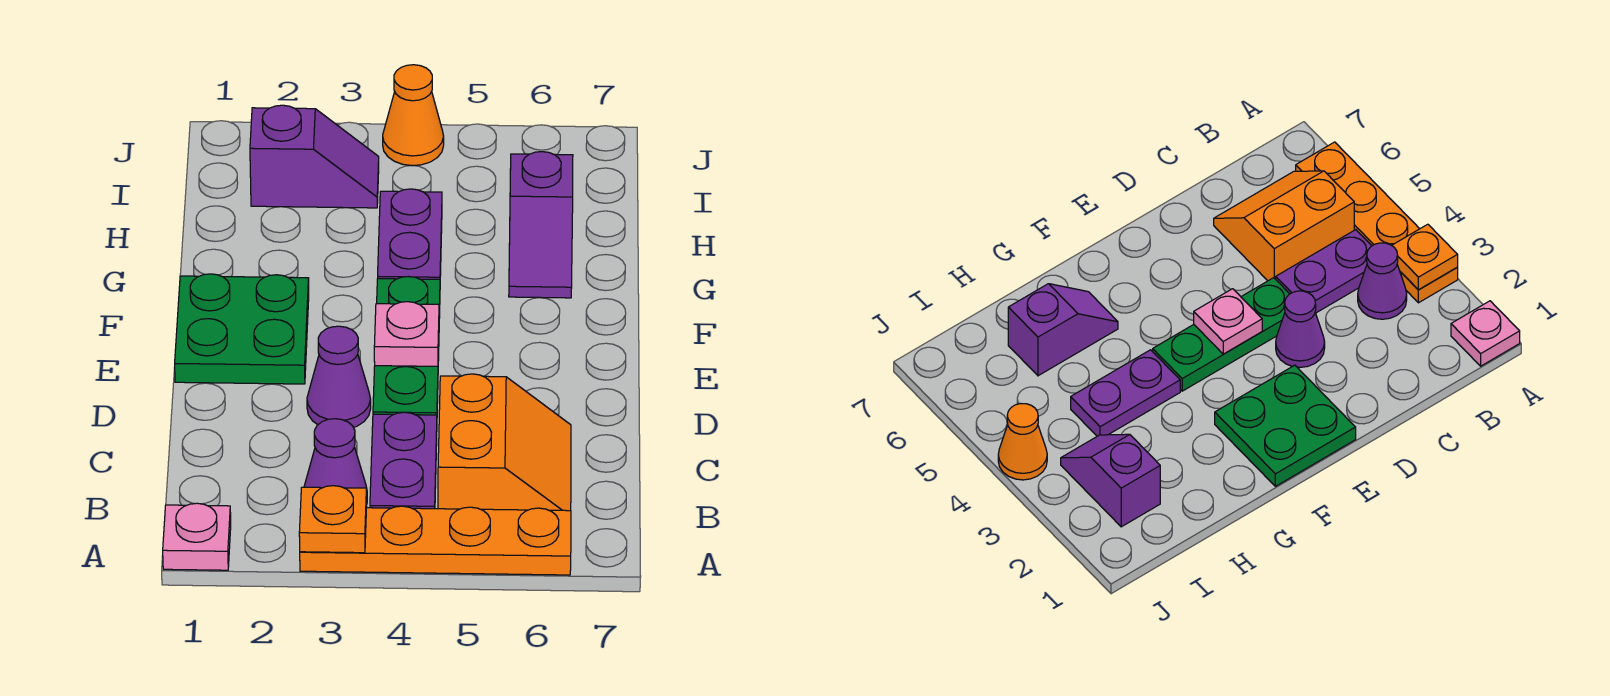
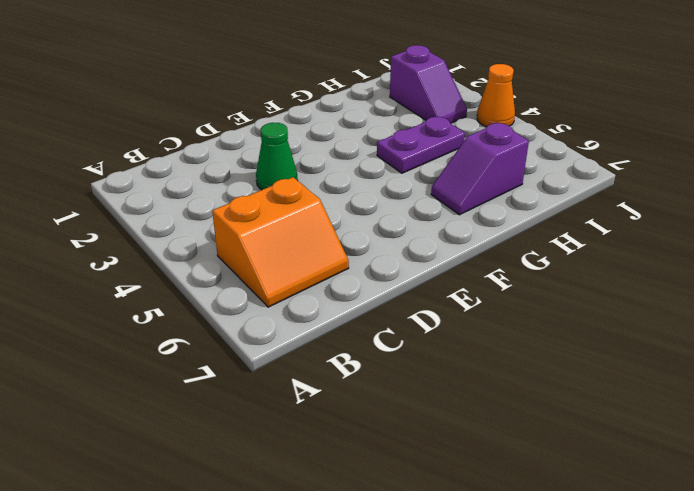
green 1x1 cone [256,123,298,190] -> purple 1x1 cone [307,326,371,427]
none -> pink 1x1 plate [163,503,231,570]
none -> orange 1x4 plate [300,506,571,575]
none -> purple 1x1 cone [304,419,367,501]

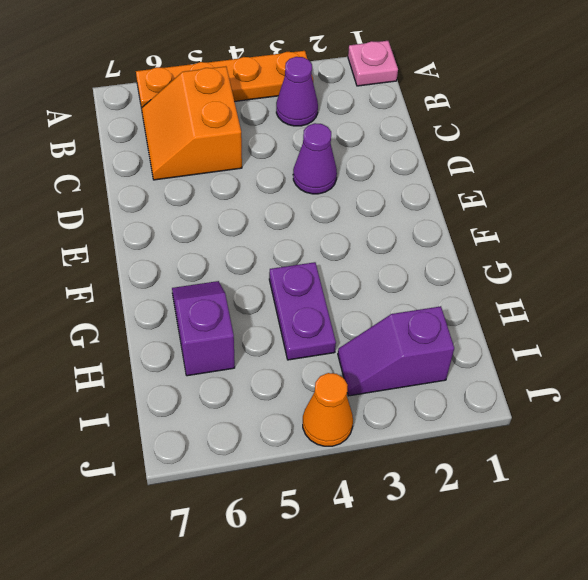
none -> purple 1x2 plate [370,412,437,509]
none -> green 1x3 plate [373,277,440,415]
none -> green 2x2 plate [175,274,309,384]

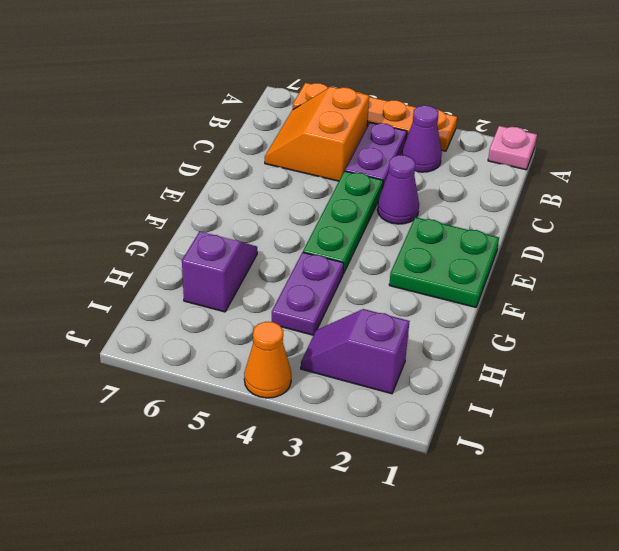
none -> orange 1x1 plate [299,486,367,553]
none -> pink 1x1 plate [374,302,439,366]

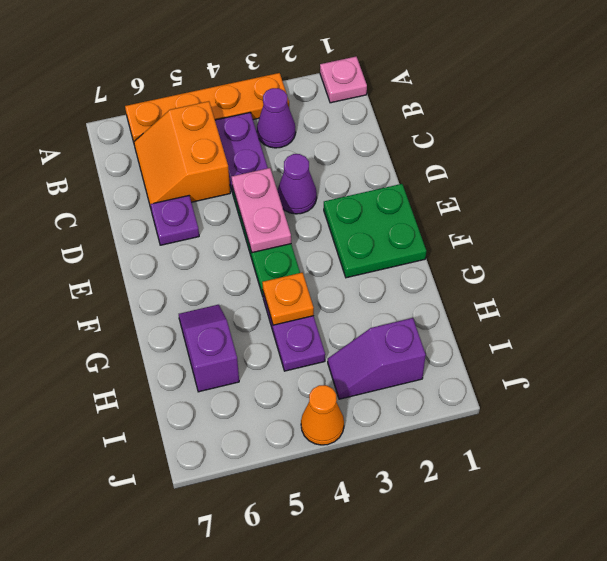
pink 1x2 plate [232,168,291,253] -> pink 1x1 plate [374,302,439,366]
purple 1x1 plate [150,196,199,245] -> none
orange 1x1 plate [262,273,314,325] -> orange 1x1 plate moved to [299,486,367,553]

